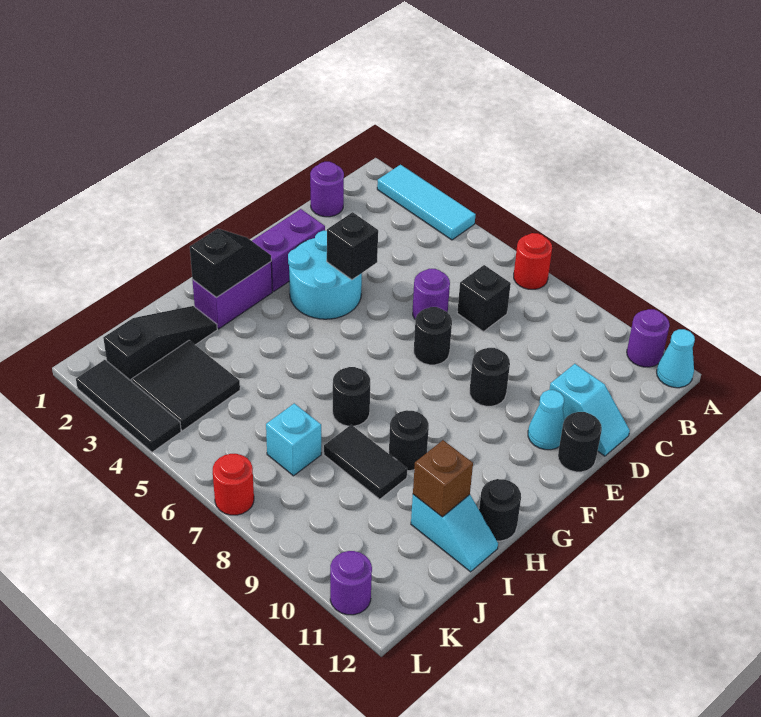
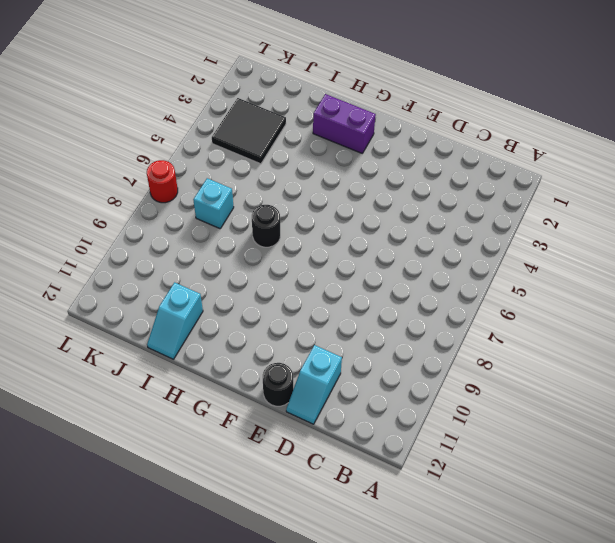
none -> cyan 1x3 tile [377,165,476,240]
none -> red 1x1 round brick [514,233,552,289]
none -> purple 1x1 round brick [627,309,670,367]

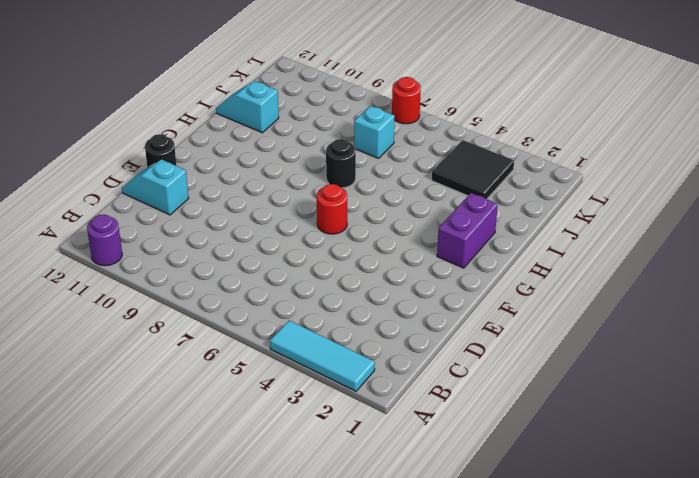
red 1x1 round brick [317,184,347,234] -> red 1x1 round brick moved to [514,233,552,289]
none -> cyan 1x1 cone [657,329,695,388]
none -> purple 1x1 round brick [310,162,344,217]
none -> black 1x1 brick [457,265,511,332]

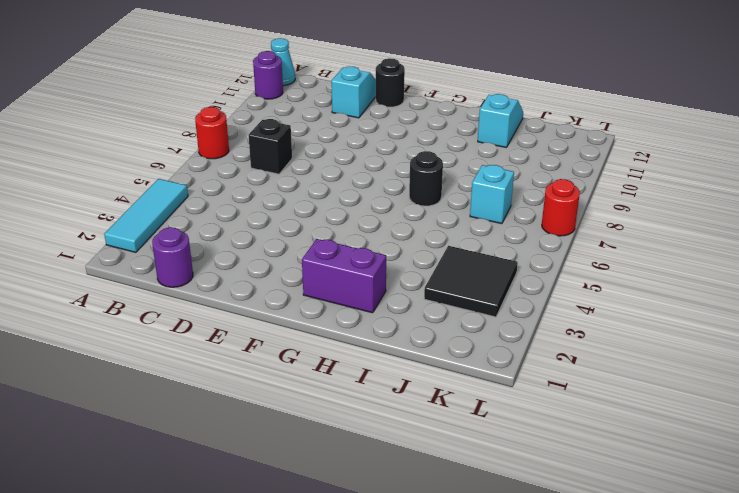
none -> purple 1x1 round brick [413,269,450,319]
none -> purple 1x2 brick [252,209,325,292]
none -> cyan 2x2 round brick [288,231,362,319]

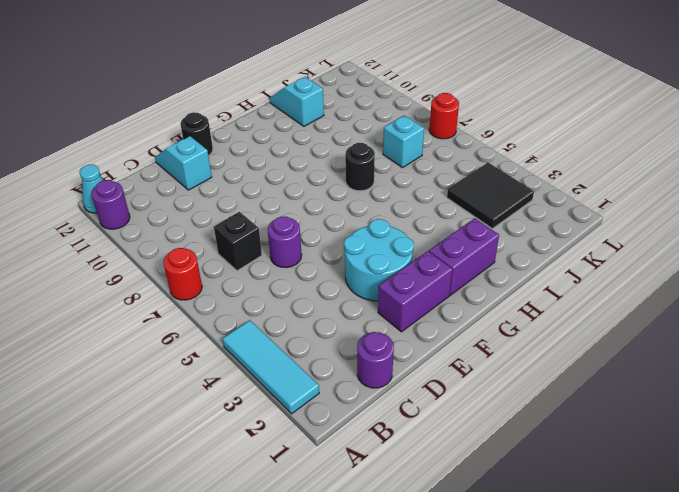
none -> black 1x1 round brick [414,307,452,365]
none -> black 1x1 round brick [470,348,510,406]
none -> cyan 1x1 cone [528,390,564,450]

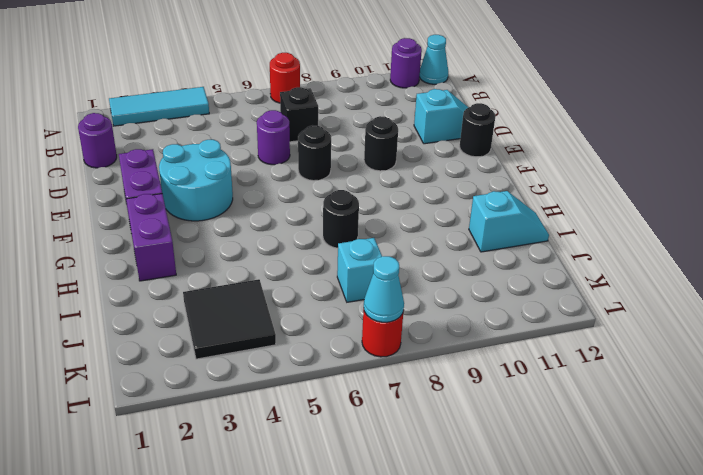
cyan 1x1 cone [364,256,404,322] -> cyan 1x1 cone moved to [528,390,564,450]
none -> black 1x1 round brick [389,410,429,471]
none -> black 1x1 round brick [479,479,521,541]
none -> black 1x3 slope [103,306,217,381]

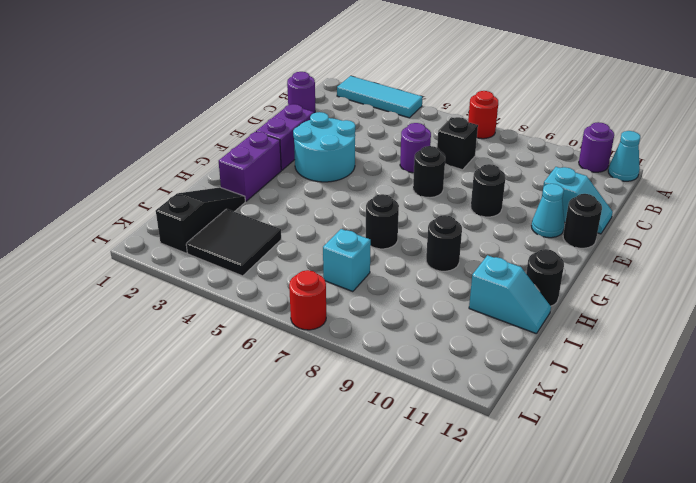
none -> black 1x2 tile [324,425,407,499]
none -> black 1x3 tile [76,360,181,452]
none -> purple 1x1 round brick [330,551,372,615]

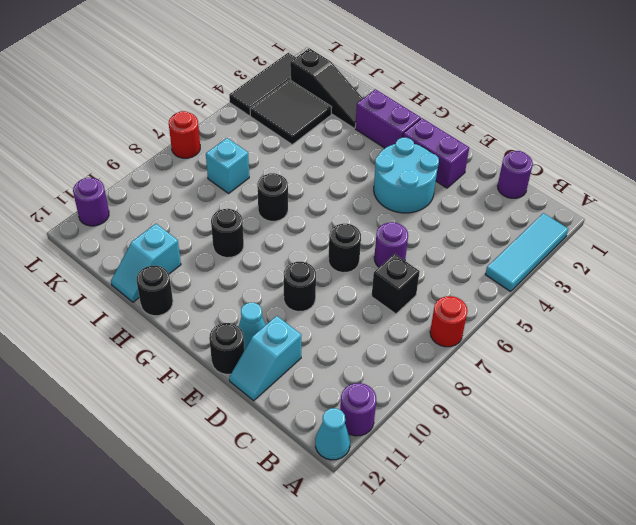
none -> black 1x2 tile [324,425,407,499]
none -> black 1x1 brick [327,212,378,280]
none -> black 1x2 slope [190,229,271,298]

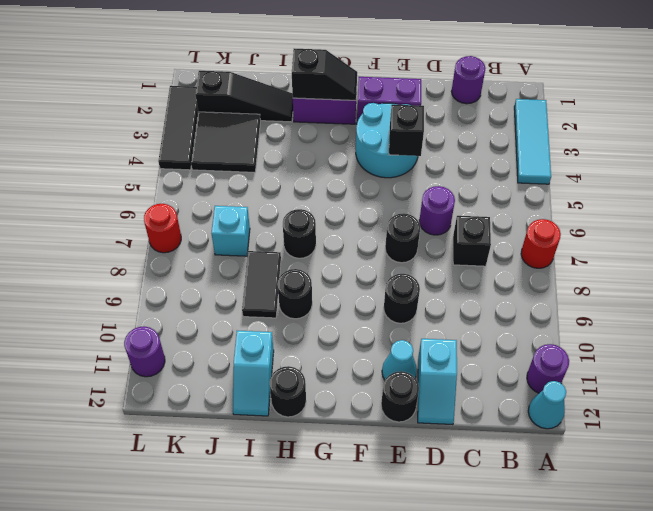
none -> brown 1x1 brick [413,440,473,517]

